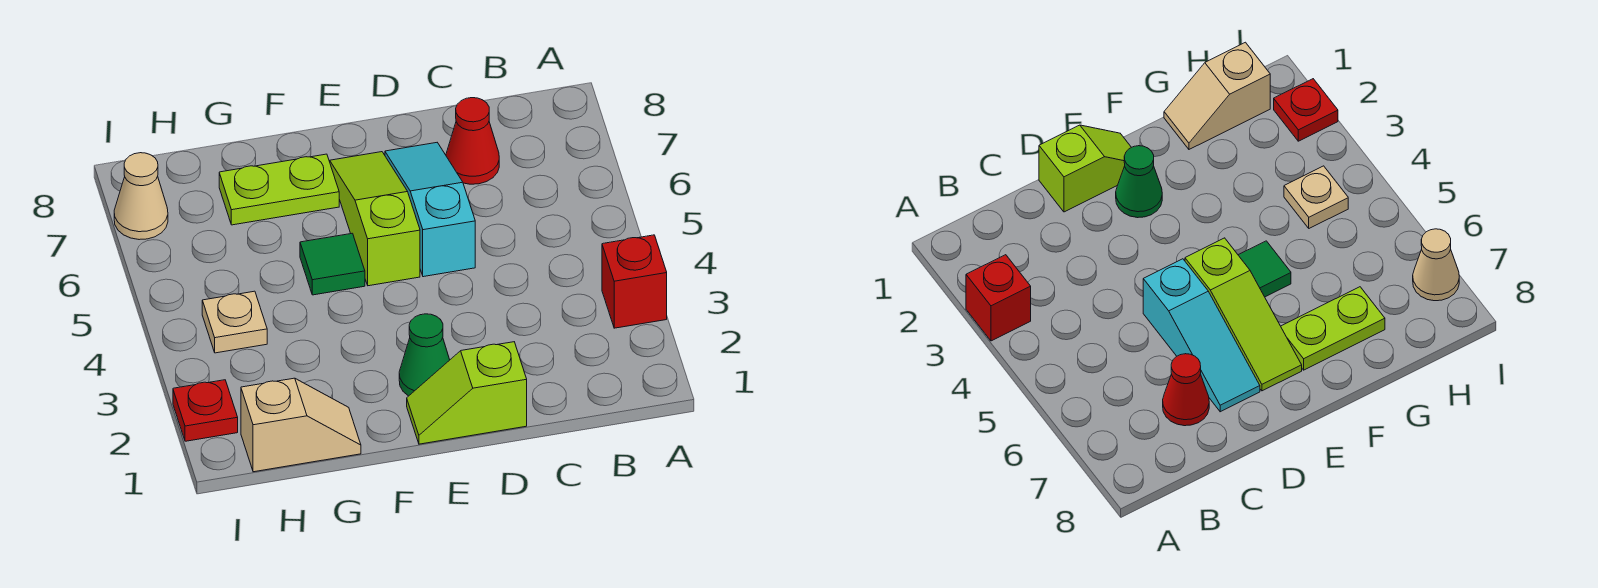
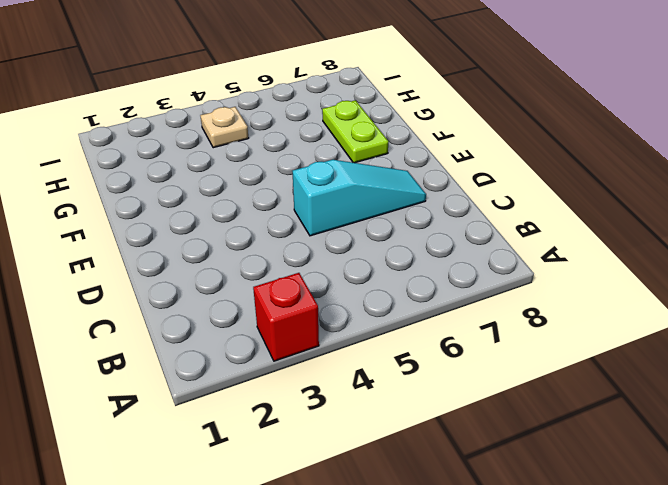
none -> red 1x1 cone [446,98,499,184]
none -> lime 1x2 slope [407,342,527,444]
none -> green 1x1 cone [399,314,450,396]

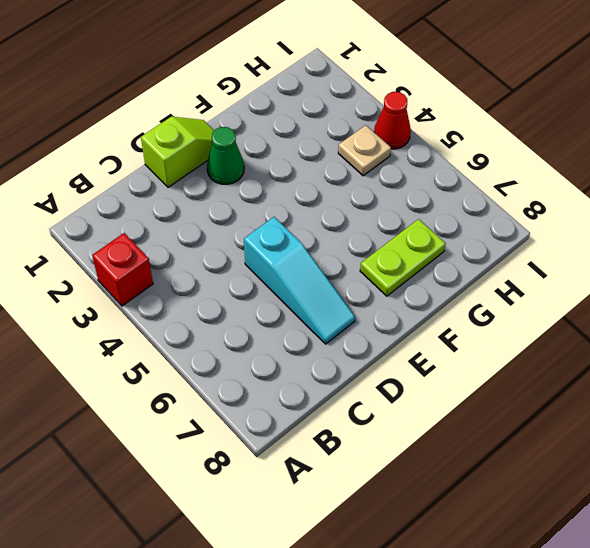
red 1x1 cone [374,92,411,149] -> red 1x1 cone moved to [446,98,499,184]
none -> lime 1x3 slope [330,152,420,286]
none -> green 1x1 tile [300,233,365,295]
none -> tan 1x2 slope [241,378,361,472]

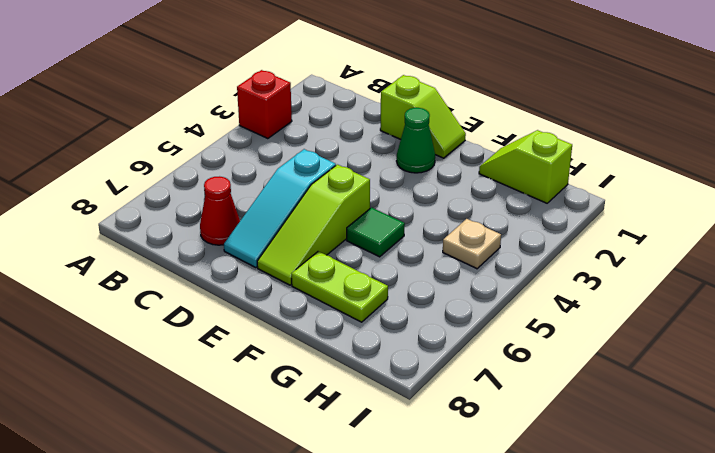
lime 1x2 slope [479,130,572,203] -> tan 1x2 slope [241,378,361,472]
none -> red 1x1 plate [173,380,238,441]
none -> tan 1x1 cone [114,153,168,240]

